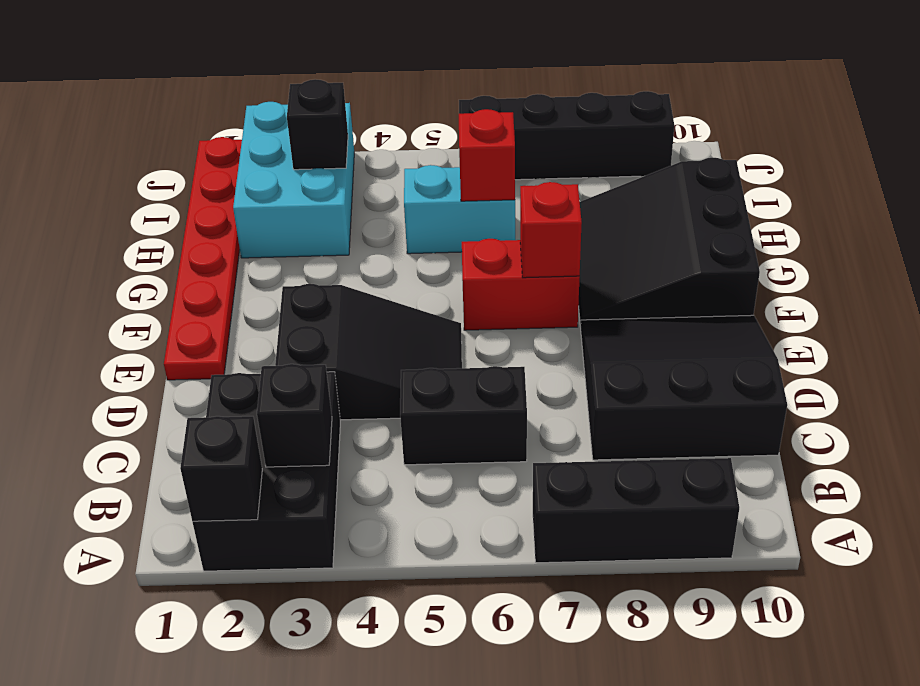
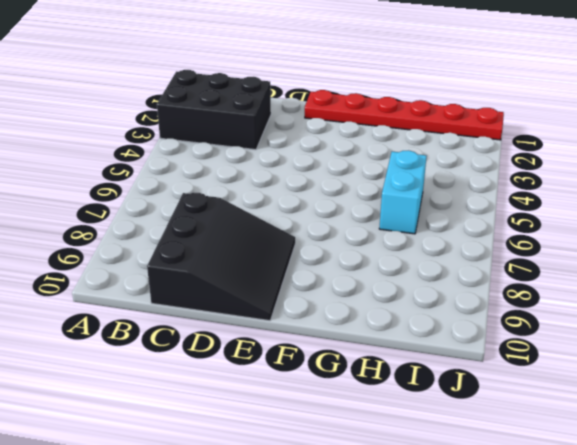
none -> black 1x3 brick [533,458,739,563]
none -> black 1x2 brick [400,366,527,465]
none -> black 2x3 slope [275,284,462,420]

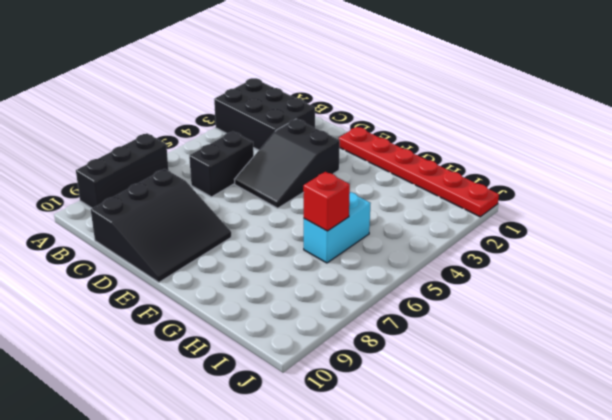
none -> red 1x2 brick [462,239,580,330]
none -> black 3x3 slope [578,158,760,327]
none -> cyan 2x3 brick [233,102,354,258]

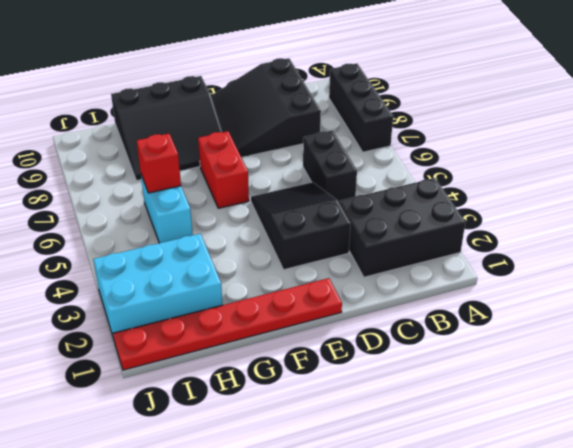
none -> black 1x4 brick [459,91,674,180]
none -> black 1x1 brick [180,416,262,521]
none -> black 1x1 brick [257,364,332,467]

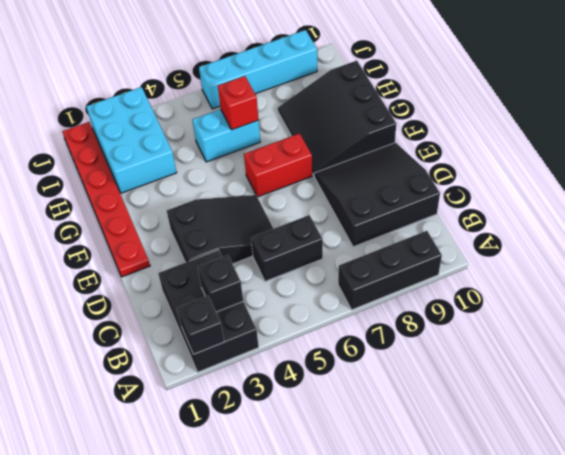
cyan 1x4 brick [199,30,317,109] -> black 1x4 brick [459,91,674,180]
none -> red 1x1 brick [520,182,582,278]
none -> black 1x1 brick [287,79,348,170]

